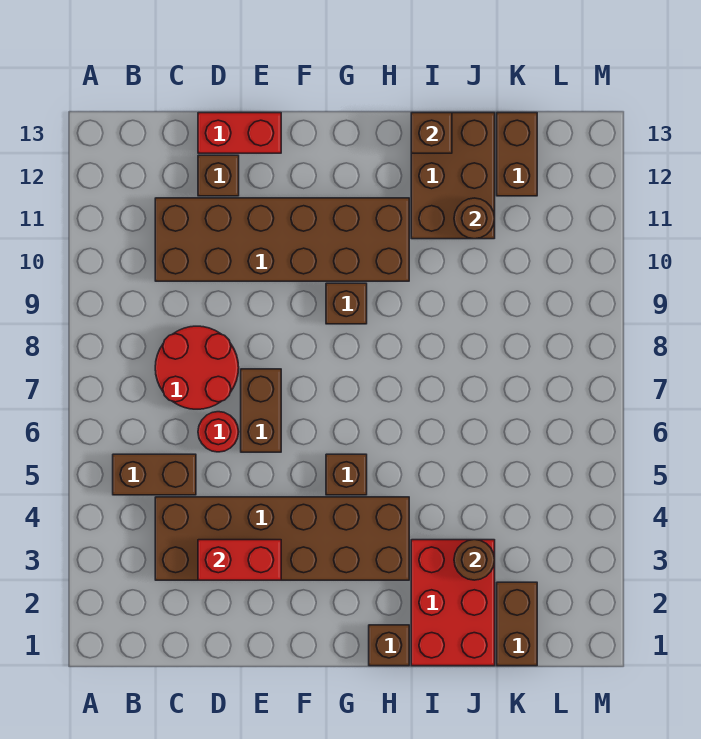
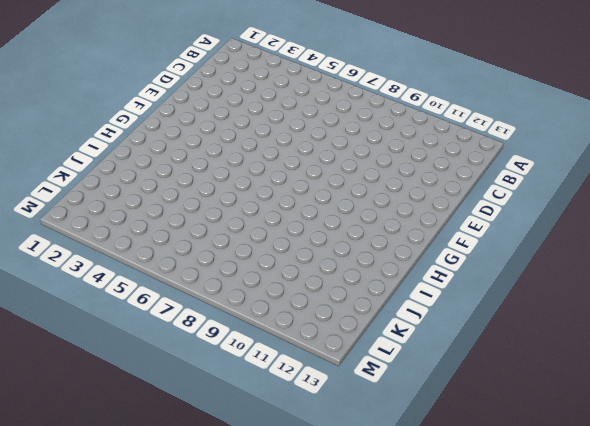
none -> brown 1x2 brick [113,454,196,495]
none -> brown 2x6 brick [155,497,409,580]
none -> red 2x2 round brick [155,326,239,409]

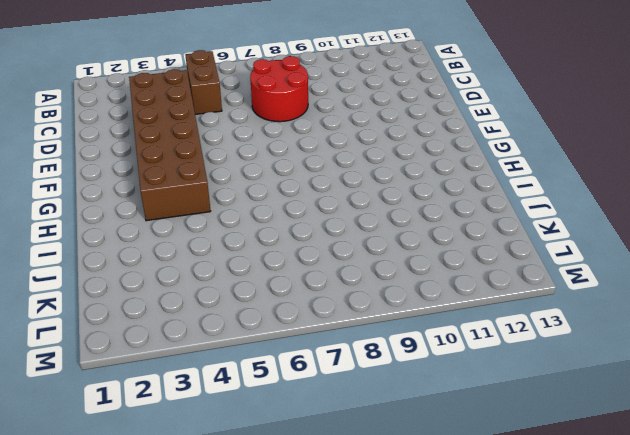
none -> brown 2x6 brick [155,198,409,281]
none -> red 1x1 round brick [198,412,239,452]
none -> brown 1x1 brick [198,155,239,196]

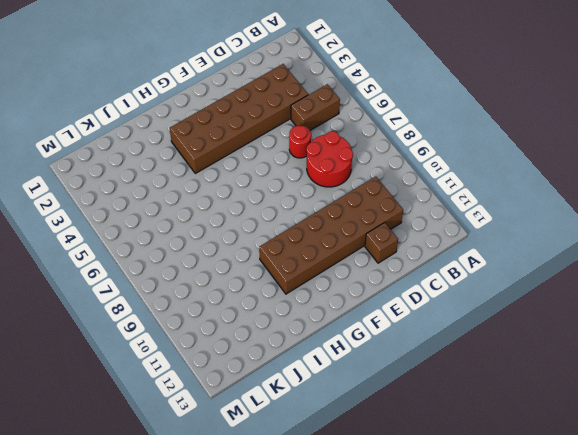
none -> red 1x2 brick [198,113,281,153]
none -> brown 1x2 brick [241,369,281,452]
none -> brown 1x1 brick [326,454,367,495]

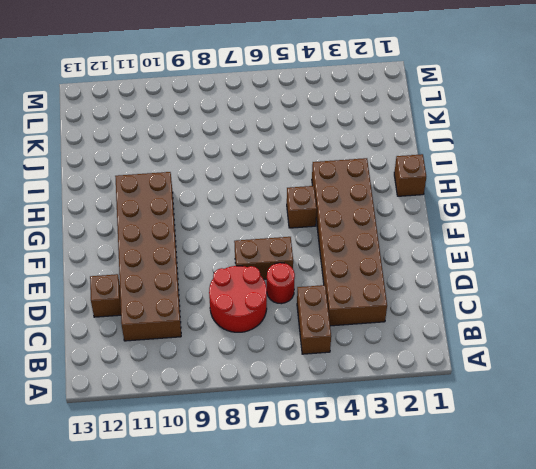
none -> red 1x2 brick [198,113,281,153]
none -> brown 1x1 brick [326,283,367,324]
none -> red 2x3 brick [411,540,495,666]

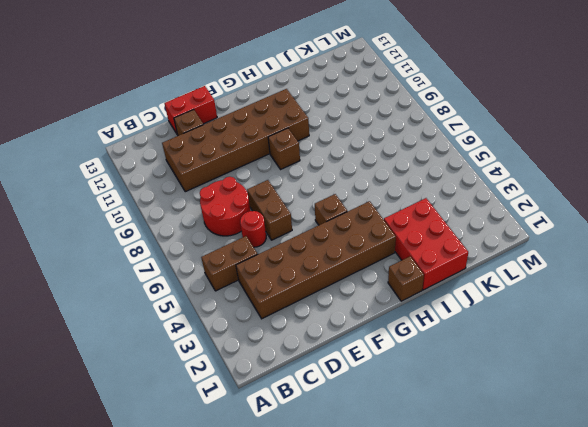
none -> brown 2x3 brick [411,113,495,239]
none -> brown 1x2 brick [497,582,537,666]
none -> brown 1x2 brick [497,113,537,196]

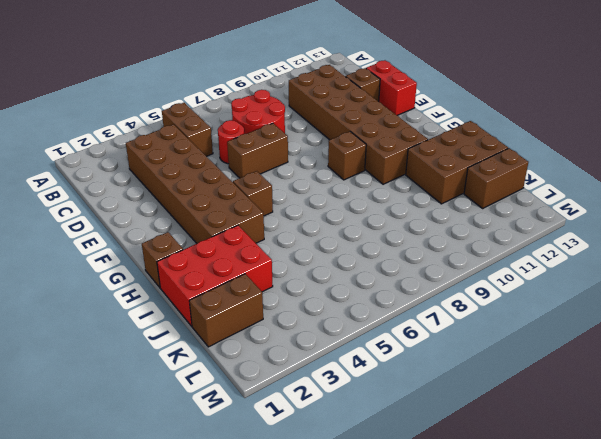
none -> red 1x2 brick [198,540,281,580]
none -> brown 1x1 brick [411,113,452,153]
none -> brown 1x1 round brick [454,540,495,580]

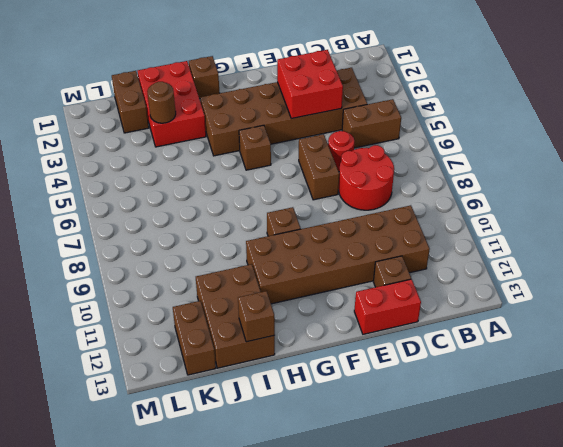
red 2x2 brick [277,50,343,119] -> red 1x2 brick [198,540,281,580]
none -> brown 1x1 round brick [454,198,495,239]

